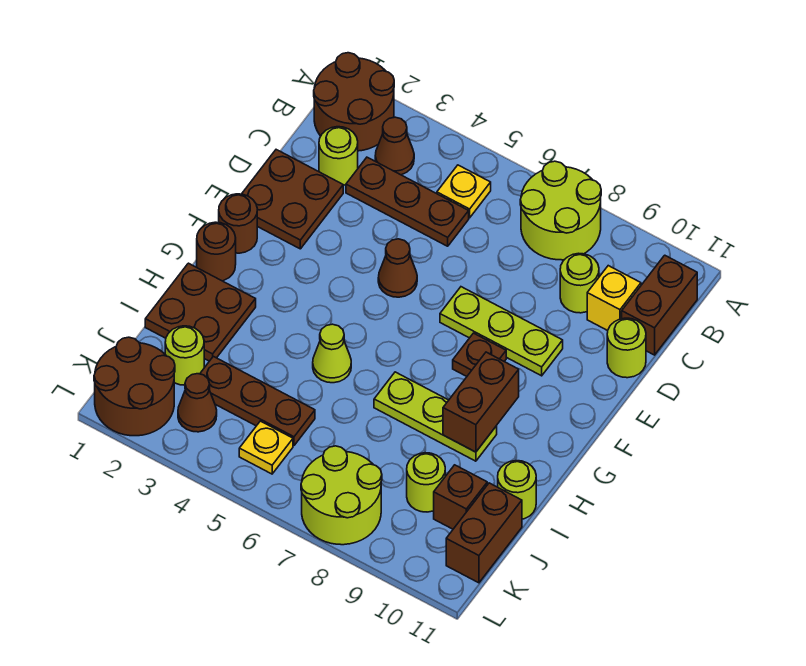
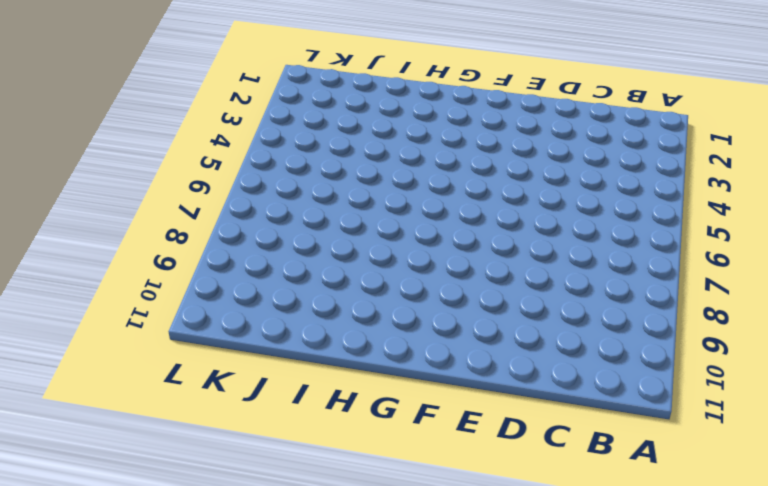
none -> brown 2x2 round brick [314,53,394,151]
none -> lime 2x2 round brick [520,161,601,260]
none -> brown 1x1 cone [375,117,414,175]
none -> yellow 1x1 plate [437,165,491,218]

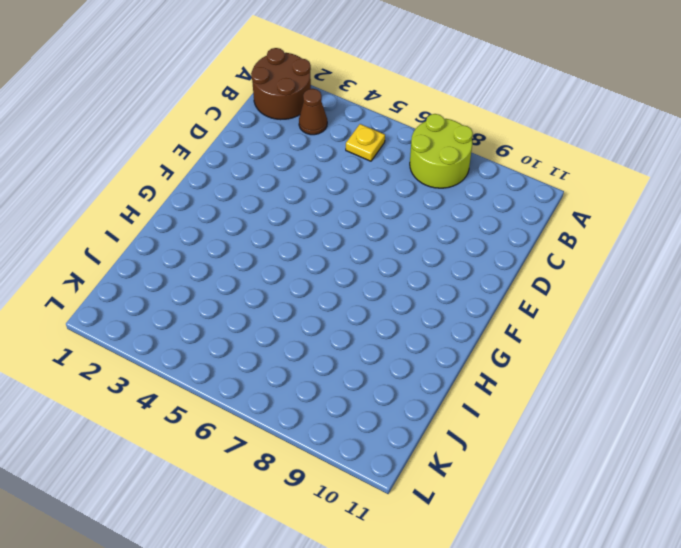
none -> brown 1x2 brick [622,255,697,355]
none -> lime 1x1 round brick [319,127,358,185]
none -> brown 1x3 plate [346,157,469,246]
none -> lime 1x1 round brick [560,253,599,313]

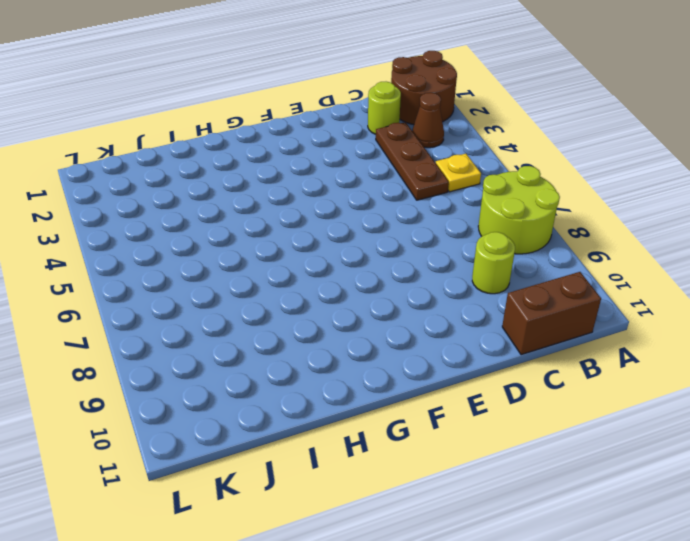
none -> yellow 1x1 brick [587,266,641,331]
none -> brown 2x2 plate [242,150,343,249]
none -> lime 1x1 round brick [607,318,646,378]
none -> brown 1x1 cone [378,239,417,297]

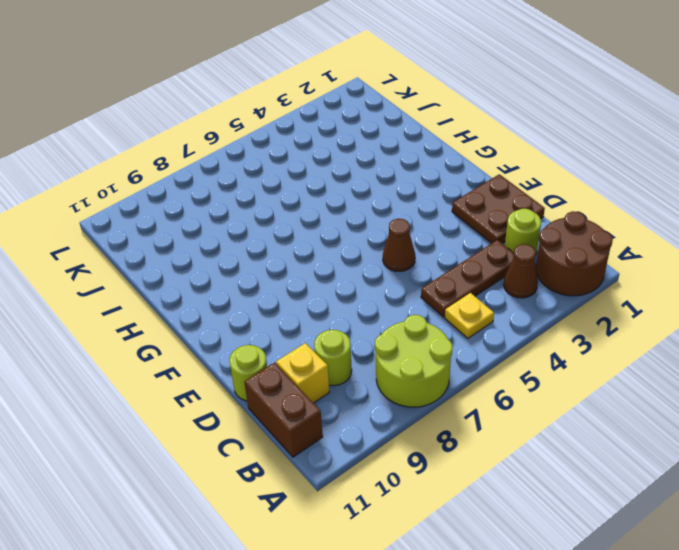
none -> lime 1x3 plate [440,287,563,376]
none -> brown 1x1 round brick [219,194,257,253]
none -> brown 1x1 plate [453,333,506,376]
none -> brown 1x1 round brick [197,222,236,281]

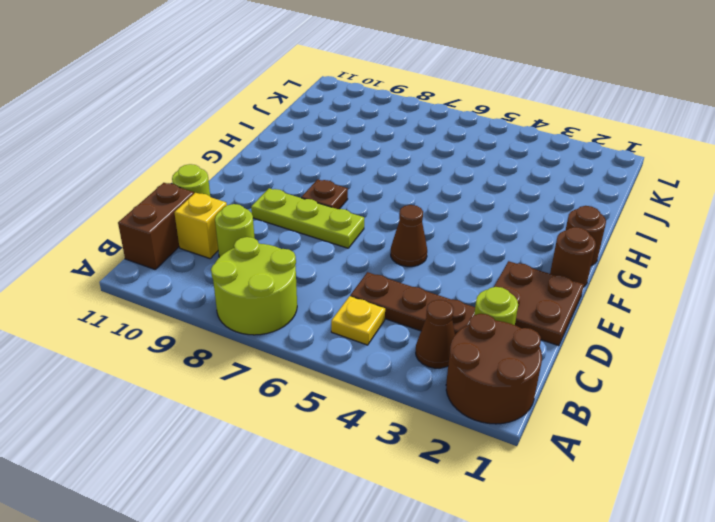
none -> brown 2x2 plate [145,263,256,361]
none -> lime 1x1 cone [313,324,351,383]
none -> lime 1x3 plate [374,372,497,461]
none -> lime 1x1 round brick [498,461,536,519]

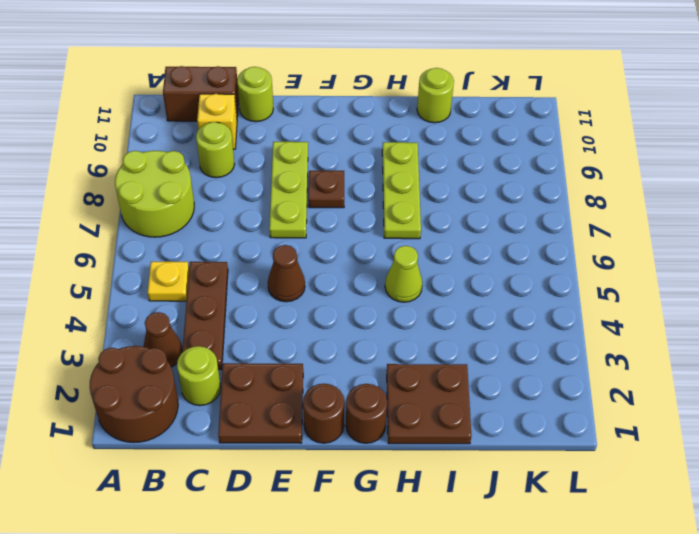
none -> lime 1x1 round brick [165,326,204,385]
none -> brown 1x3 plate [200,356,315,446]
none -> lime 1x1 round brick [407,453,445,512]
none -> brown 1x1 brick [434,465,487,529]

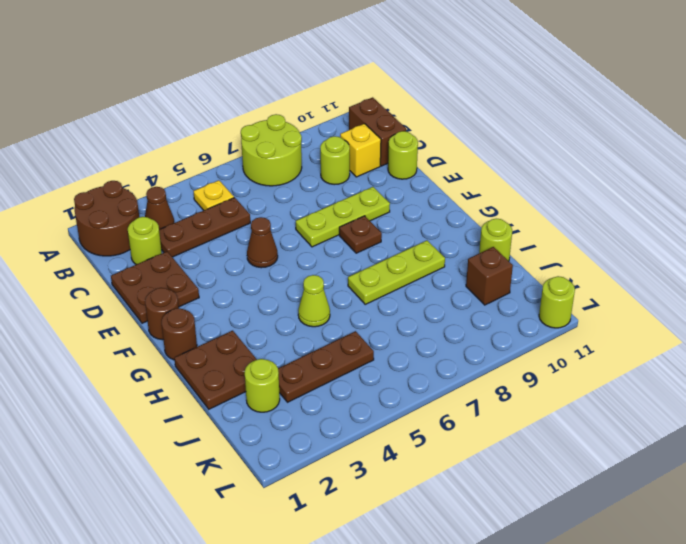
lime 1x1 round brick [539,276,575,328] -> lime 1x1 round brick moved to [407,453,445,512]
none -> brown 1x2 brick [446,483,522,583]
none -> brown 2x2 round brick [94,337,175,436]
none -> brown 1x1 cone [178,374,217,432]
none -> yellow 1x1 plate [239,421,293,474]

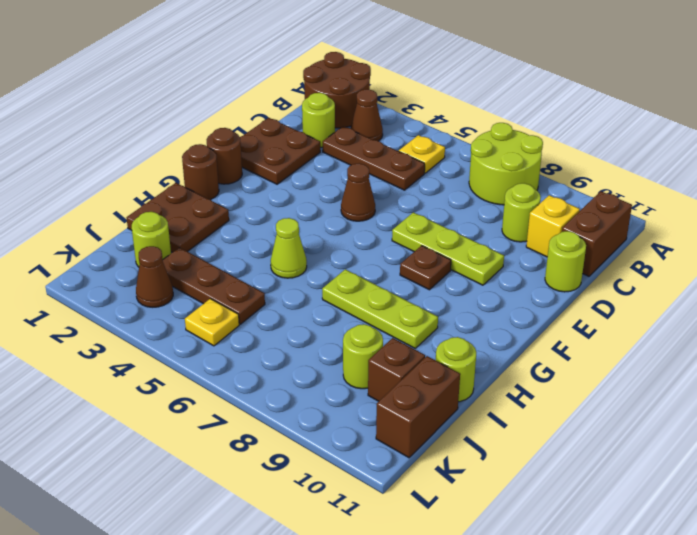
none -> brown 2x2 round brick [94,337,175,436]
none -> lime 2x2 round brick [301,446,382,545]
none -> brown 1x2 brick [443,352,519,452]

